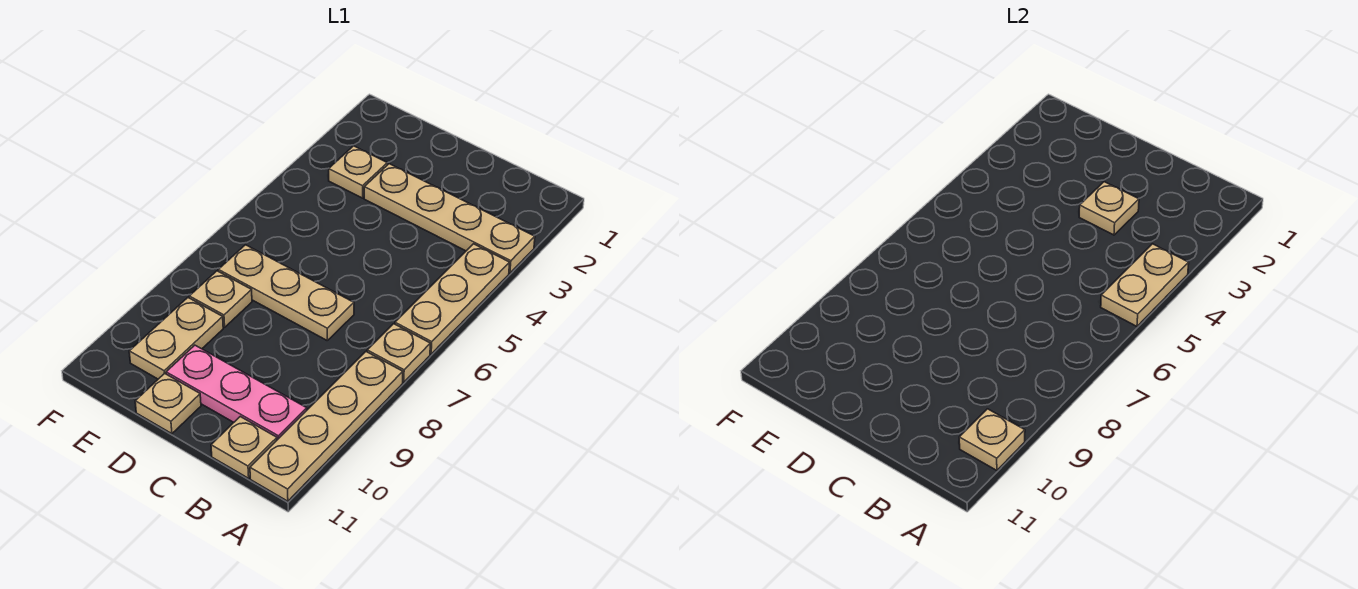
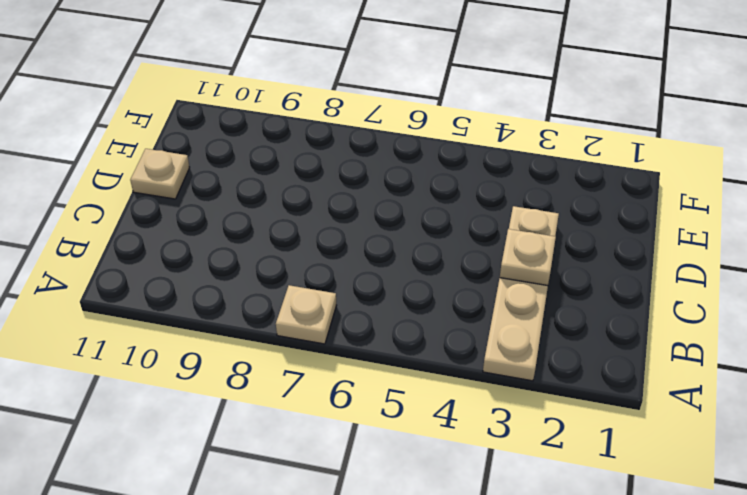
none -> tan 1x3 plate [395,244,510,354]
none -> tan 1x4 plate [250,352,403,501]
none -> pink 1x3 plate [166,345,307,440]

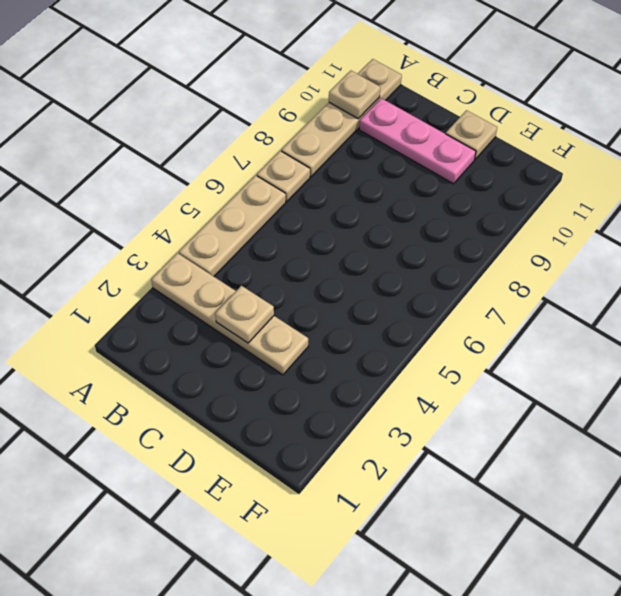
none -> tan 1x1 plate [211,417,277,478]
none -> tan 1x3 plate [218,245,354,340]
none -> tan 1x1 plate [329,146,387,198]

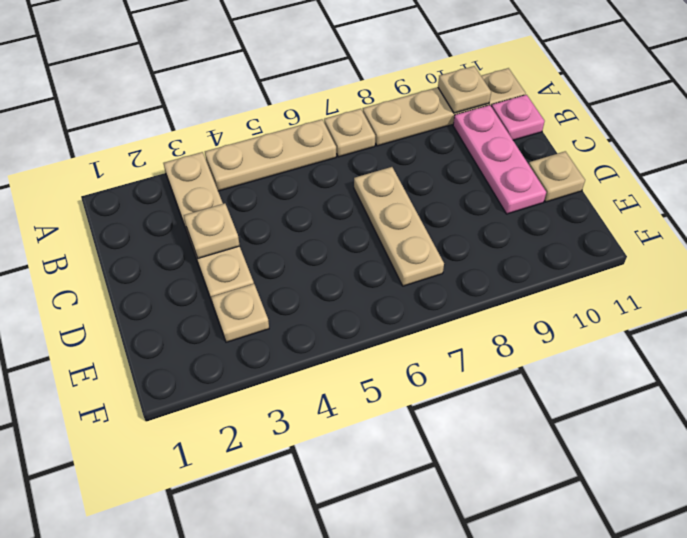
pink 1x1 plate [491,95,545,140] -> tan 1x1 plate [211,417,277,478]
none -> tan 1x1 plate [189,271,252,327]
none -> tan 1x2 plate [129,298,223,379]
none -> tan 1x2 plate [1101,244,1189,326]

